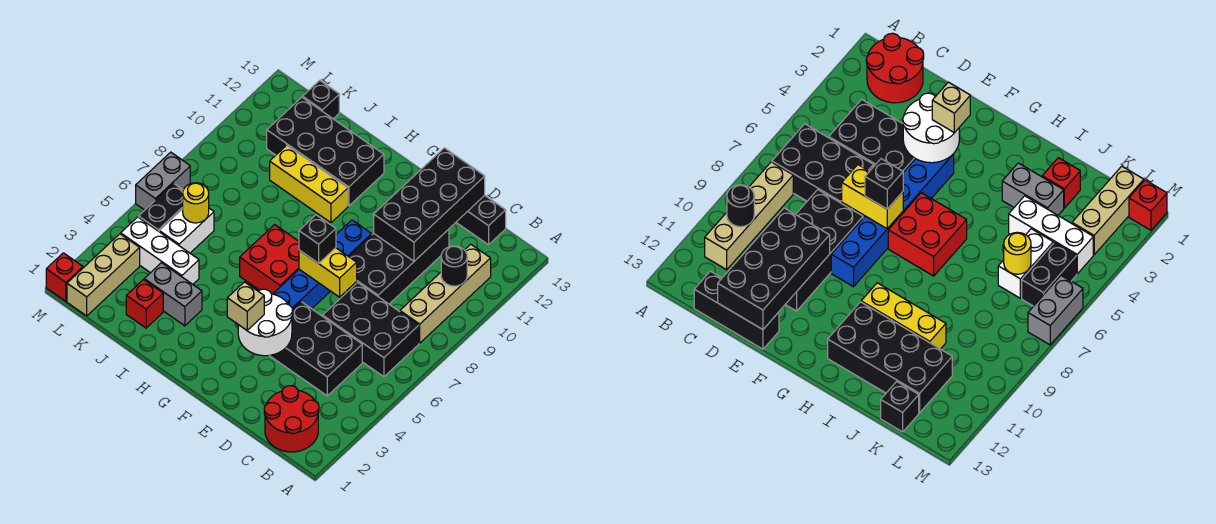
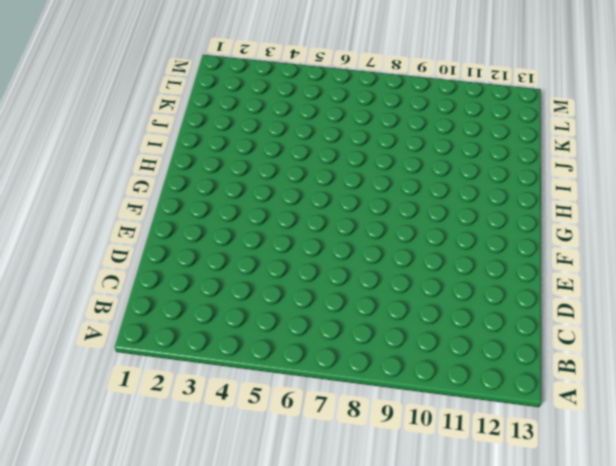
none -> red 2x2 round brick [264,386,319,452]
none -> black 2x3 brick [323,282,419,377]
none -> tan 1x4 brick [400,244,491,343]

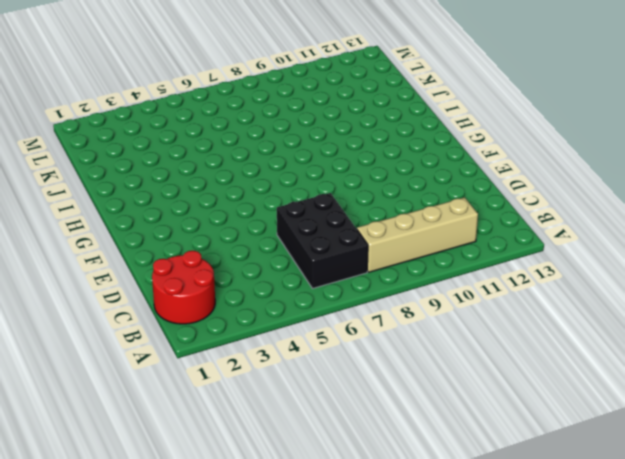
none -> black 2x3 brick [269,302,362,396]
none -> black 1x3 brick [456,195,506,245]
none -> black 2x4 brick [346,229,449,304]

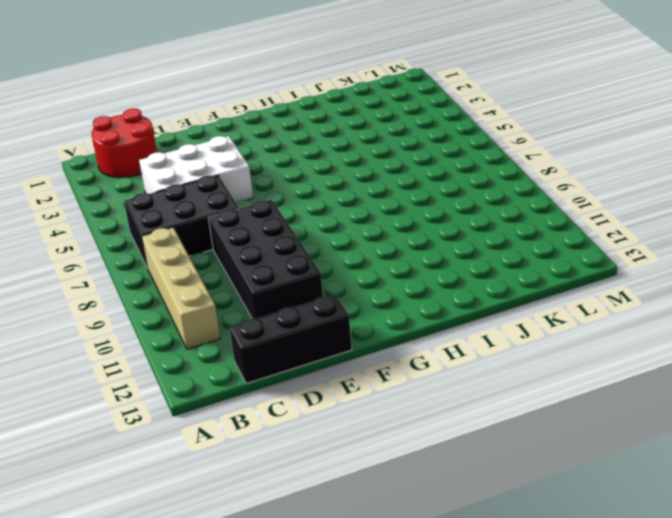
white 2x3 brick [139,136,253,202] -> black 2x3 brick [269,302,362,396]
none -> blue 1x6 brick [273,220,372,309]
none -> red 2x2 brick [240,225,299,294]
none -> yellow 1x3 brick [270,145,348,223]

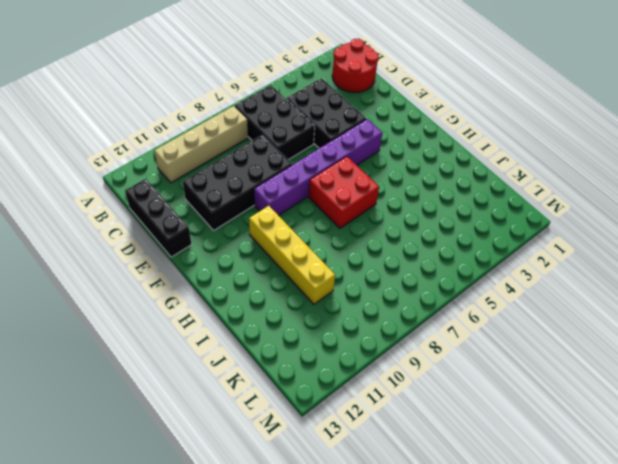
purple 1x6 brick [254,119,382,216] -> blue 1x6 brick [273,220,372,309]
yellow 1x4 brick [249,206,335,304] -> yellow 1x3 brick [270,145,348,223]
none -> black 2x4 brick [267,97,384,206]
none -> grey 1x2 brick [144,263,202,326]
none -> red 1x1 brick [126,280,163,328]

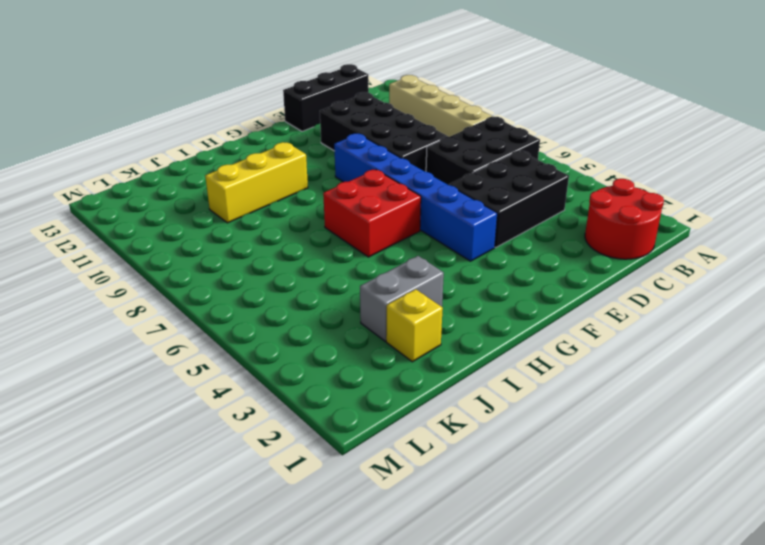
yellow 1x1 brick [386,289,443,362] -> red 1x1 brick [126,280,163,328]
none -> black 2x4 brick [267,97,384,206]
none -> white 1x3 brick [121,217,199,284]
none -> white 1x2 brick [159,208,214,253]

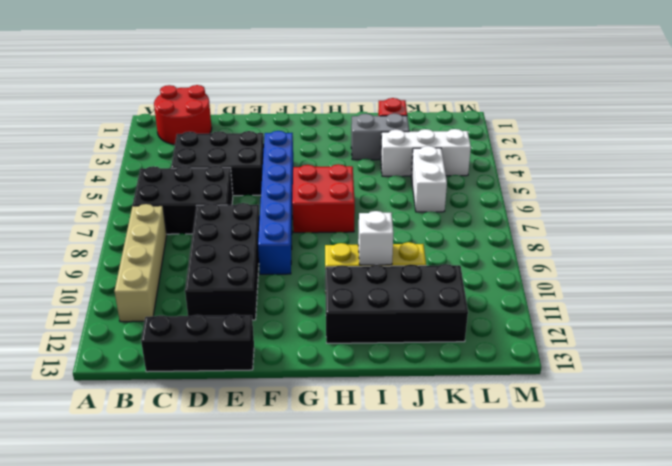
white 1x1 brick [358,211,393,265] -> none
none -> black 1x1 brick [303,80,339,119]
none -> tan 1x3 brick [67,234,140,316]
none -> black 1x2 brick [139,183,183,231]

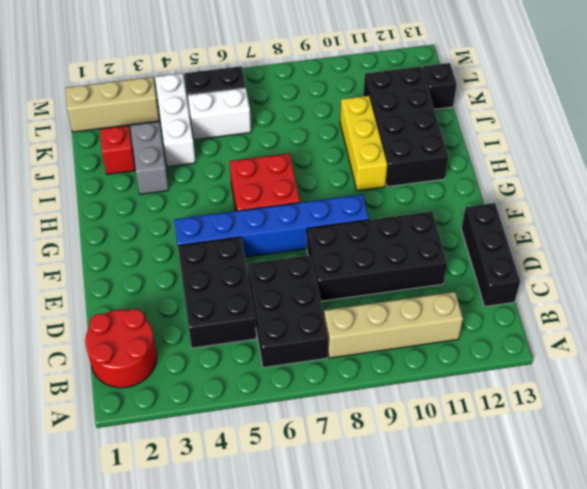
none -> red 1x1 brick [46,253,83,301]
none -> grey 1x2 brick [136,152,190,210]
none -> black 1x1 round brick [441,246,467,286]

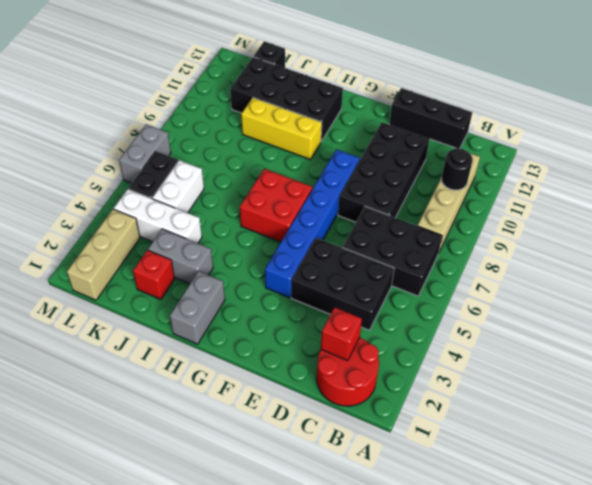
red 1x1 brick [321,307,362,361] -> red 1x1 brick moved to [46,253,83,301]
grey 1x2 brick [170,271,225,344] -> none
none -> black 2x4 brick [374,148,485,261]
none -> white 2x2 round brick [238,289,293,356]
none -> yellow 1x2 brick [299,248,357,297]

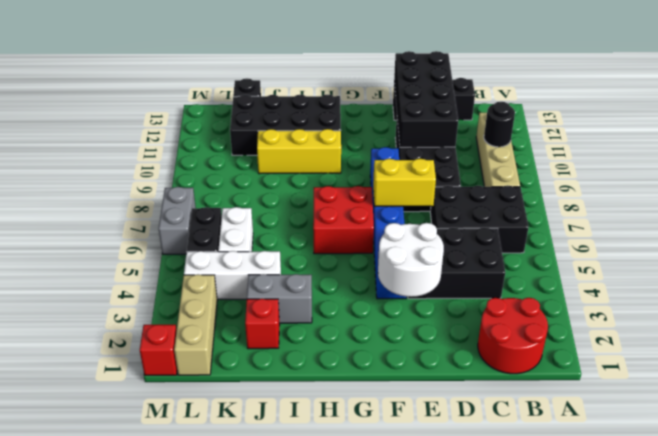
none -> yellow 1x1 round brick [183,183,209,223]
none -> tan 1x1 brick [227,282,264,330]
none -> black 1x1 brick [299,215,336,263]

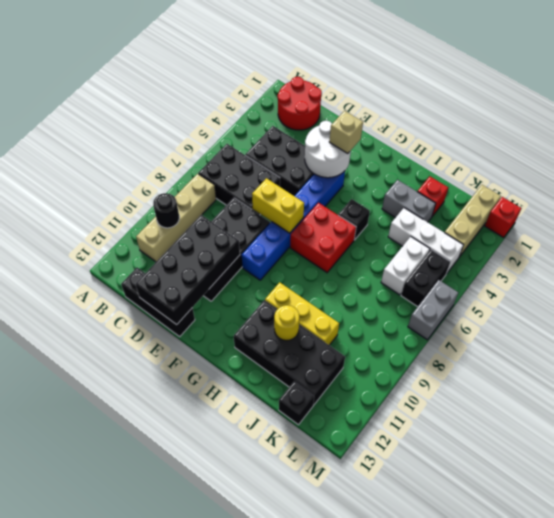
black 1x1 brick [338,199,370,240] -> black 1x1 brick moved to [299,215,336,263]
yellow 1x1 round brick [274,305,299,341] -> yellow 1x1 round brick moved to [183,183,209,223]

